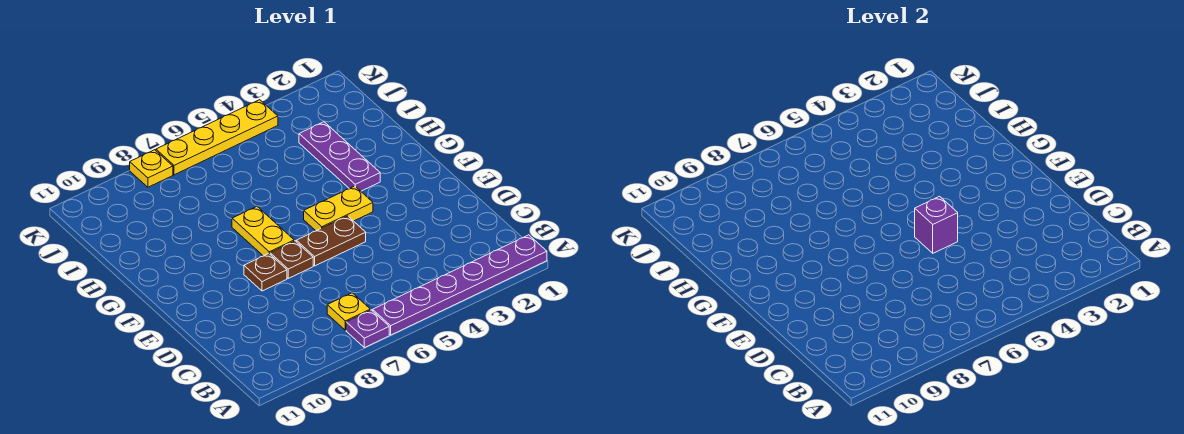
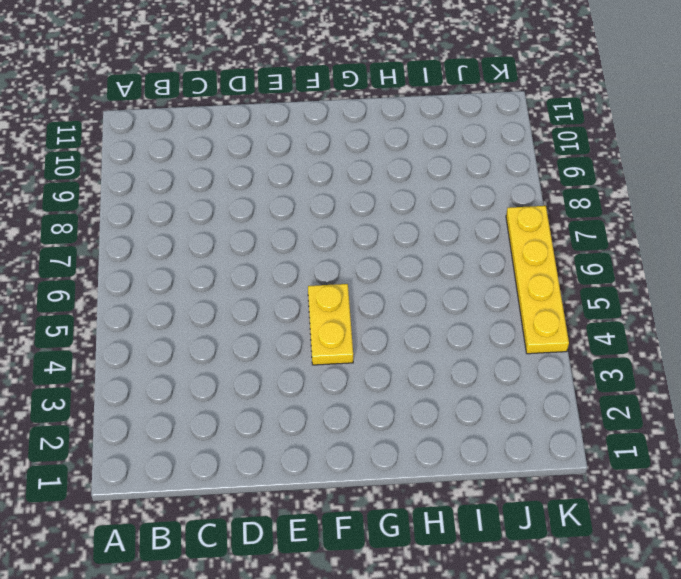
none -> purple 1x6 plate [373,235,547,335]
none -> purple 1x1 plate [346,310,389,348]
none -> yellow 1x1 plate [327,293,370,330]

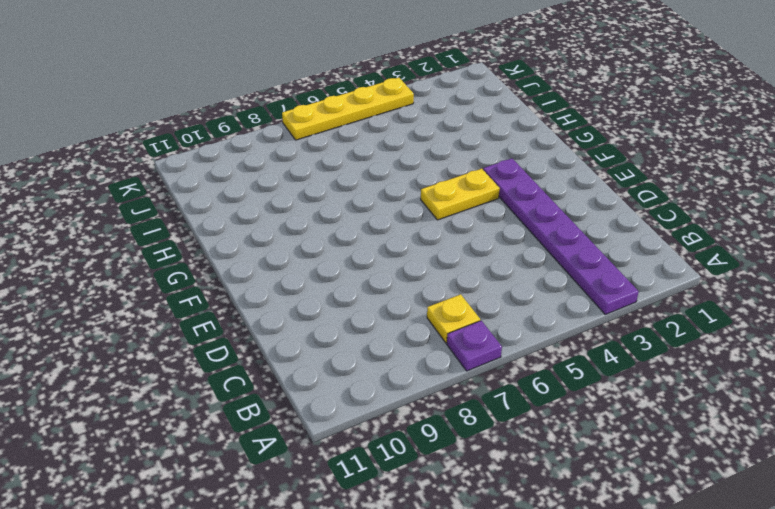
purple 1x6 plate [483,158,639,314] -> purple 1x6 plate turned to [373,235,547,335]
none -> brown 1x2 plate [296,216,366,266]
none -> brown 1x1 plate [270,241,313,278]
none -> brown 1x1 plate [244,254,287,291]

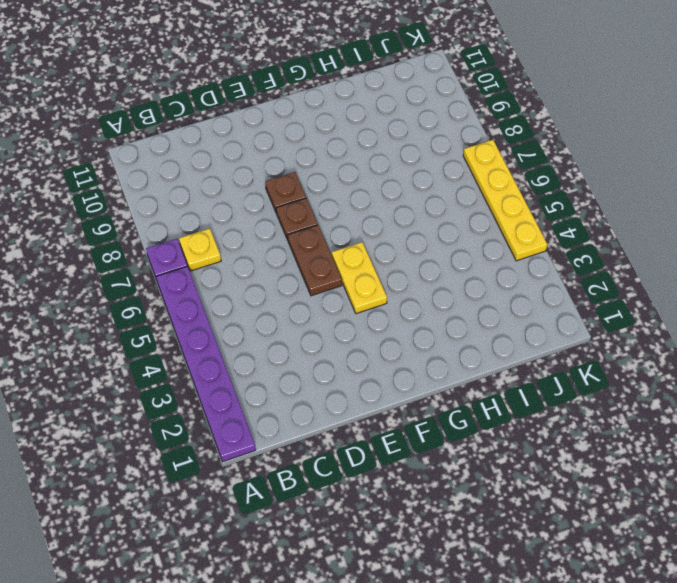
none -> yellow 1x2 plate [232,207,294,256]
none -> purple 1x3 plate [299,122,380,191]
none -> yellow 1x1 plate [130,150,173,187]

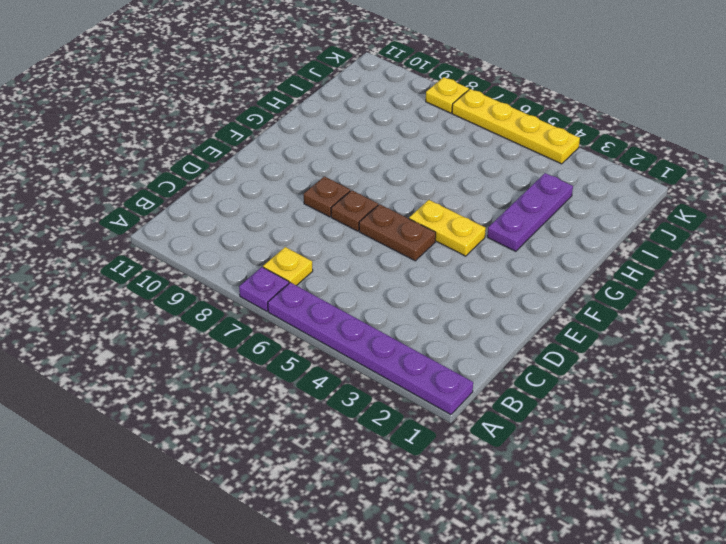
none -> yellow 1x2 plate [232,207,294,256]
none -> purple 1x1 brick [915,196,958,253]

